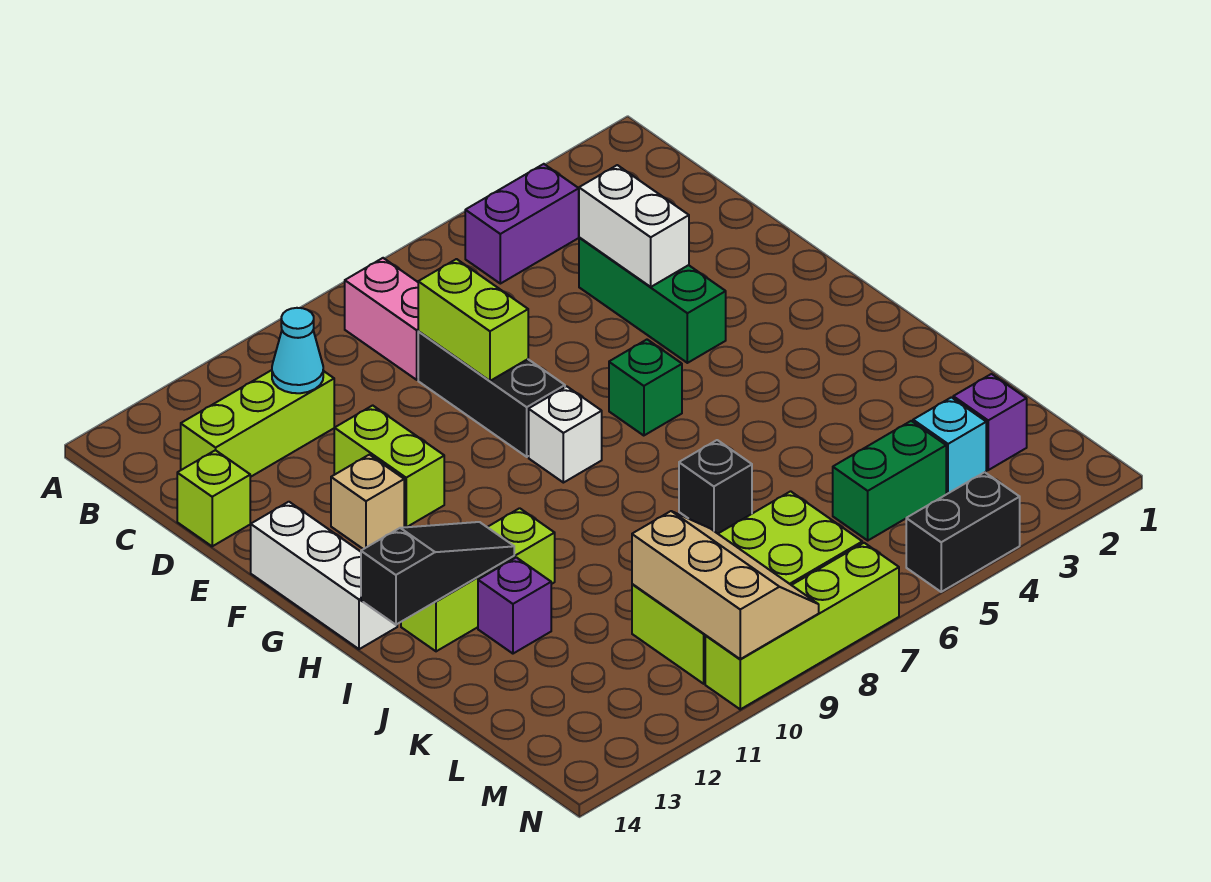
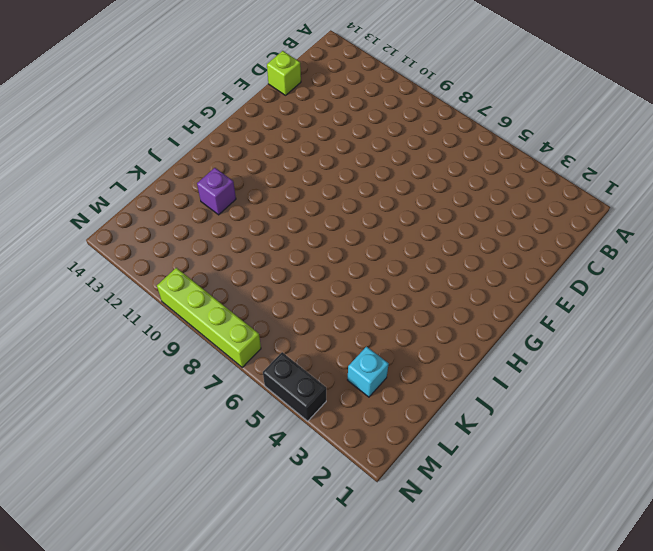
none -> purple 1x2 brick [465,164,579,284]
none -> pink 1x2 brick [345,258,419,380]
none -> lime 1x3 brick [181,370,334,477]

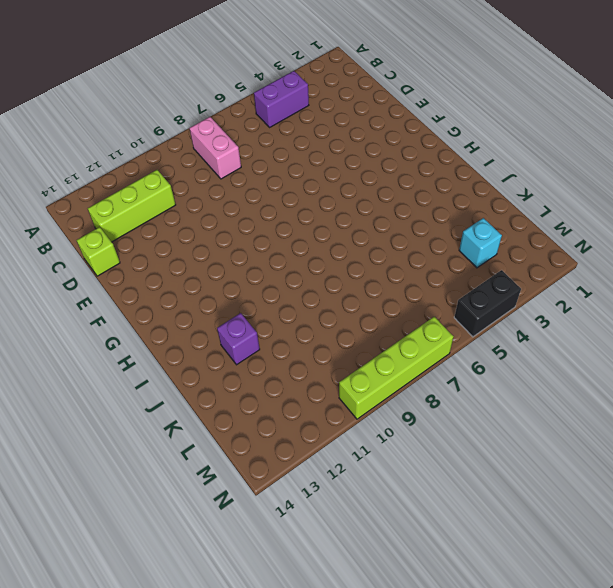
none -> green 1x3 brick [579,237,726,363]
none -> black 1x3 brick [418,332,565,457]
none -> lime 1x2 brick [334,405,444,527]

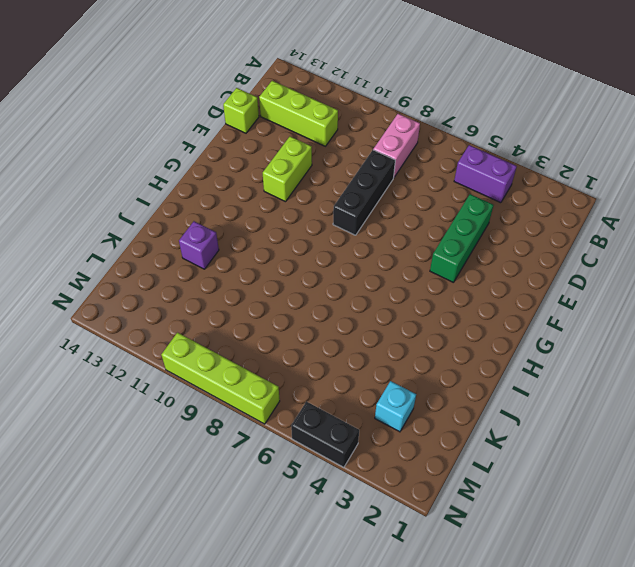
none -> tan 1x1 brick [331,455,404,549]
none -> white 1x3 brick [251,502,397,649]
none -> green 1x1 brick [609,340,682,436]

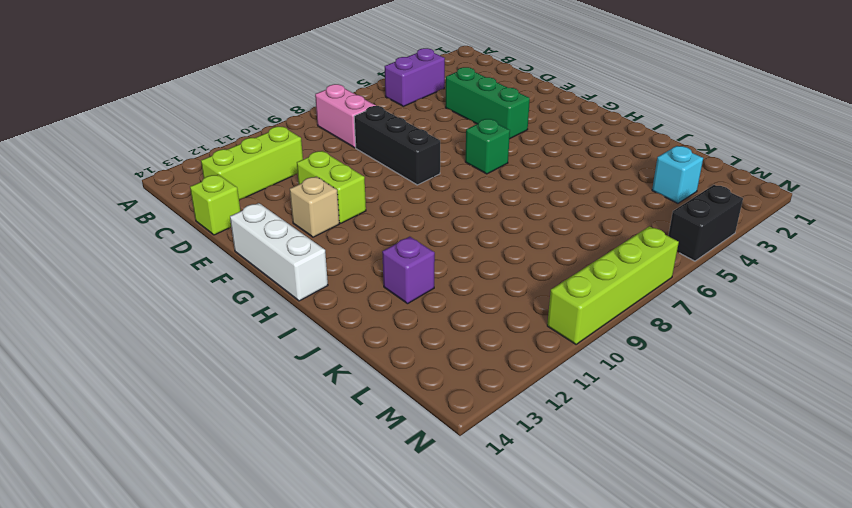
none -> white 1x1 brick [529,386,602,483]
none -> lime 1x3 brick [401,508,555,651]
none -> black 1x1 brick [679,440,752,534]

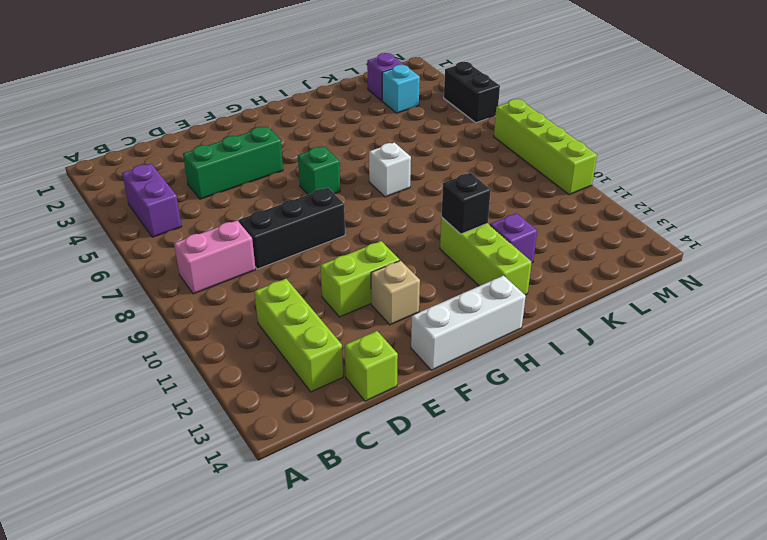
white 1x1 brick [369,142,411,197] -> white 1x1 brick moved to [529,386,602,483]
black 1x1 brick [441,173,491,234] -> black 1x1 brick moved to [679,440,752,534]
none -> green 1x2 brick [833,421,946,540]
none -> lime 2x4 brick [632,491,862,684]
none -> cyan 1x1 cone [272,308,323,393]

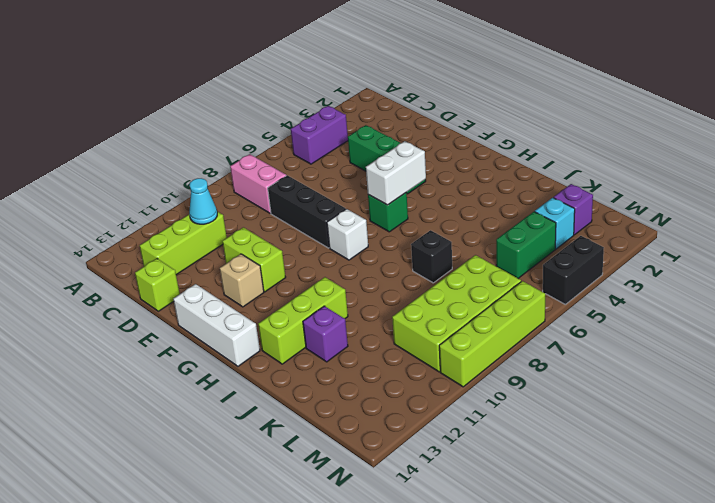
white 1x2 brick [366,141,426,205] -> white 1x2 brick turned to [579,165,689,287]
none -> lime 1x2 brick [418,259,528,381]
none -> black 1x3 slope [361,522,514,625]
none -> tan 2x3 slope [632,511,819,659]

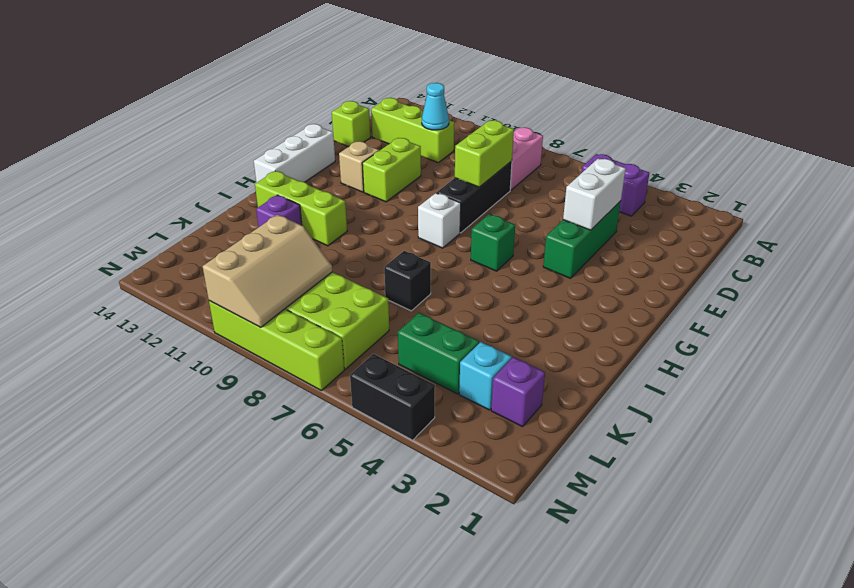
none -> black 1x3 slope [361,522,514,625]

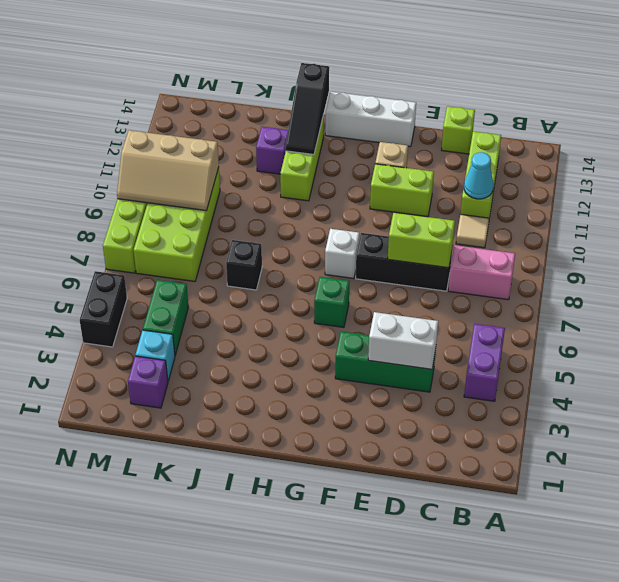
tan 1x1 tile [456,214,489,248] -> none

